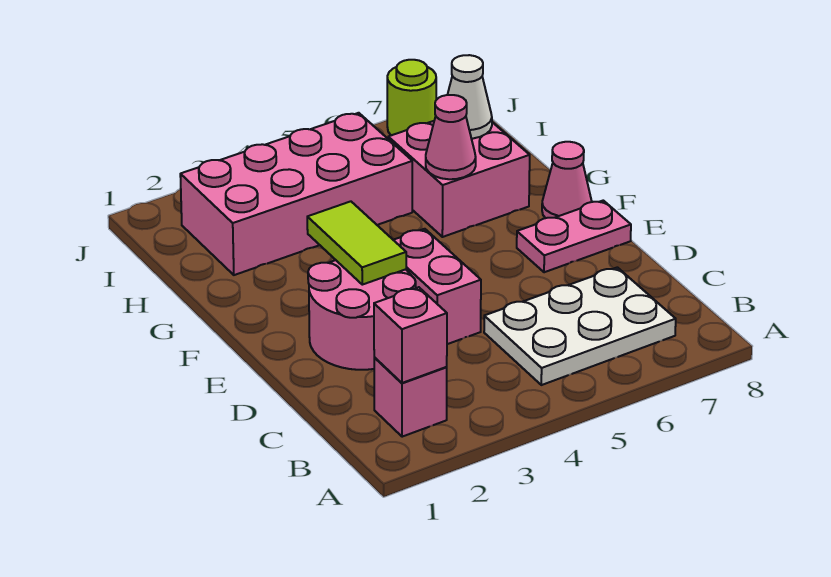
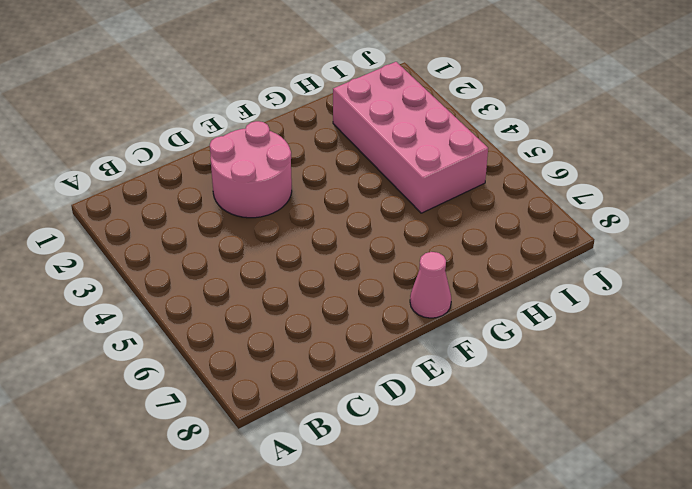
none -> pink 1x1 brick [374,358,447,437]
none -> white 2x3 plate [484,267,676,385]
none -> pink 1x2 brick [394,229,481,344]

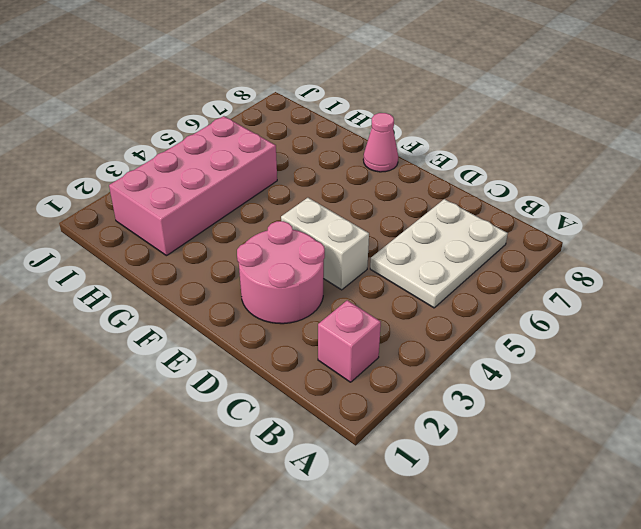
white 1x2 brick [281,198,369,290] -> pink 1x2 brick [394,229,481,344]
none -> pink 1x2 plate [517,201,631,272]
none -> pink 2x2 brick [388,121,530,237]
none -> lime 1x1 round brick [387,60,436,135]

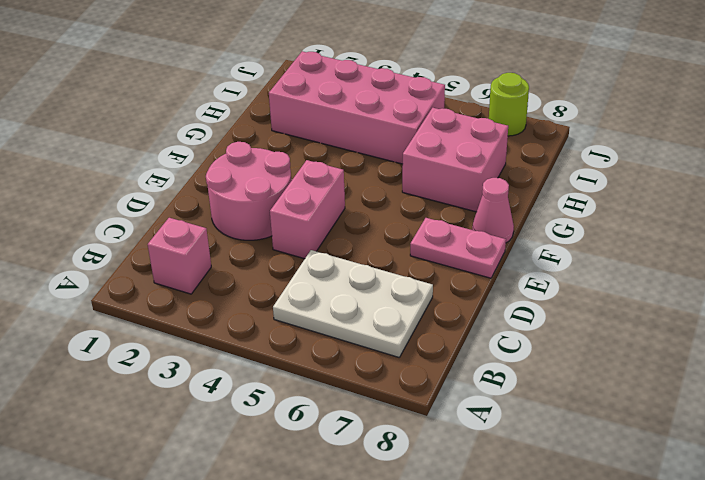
none -> pink 1x1 brick [374,287,447,383]
none -> lime 1x2 tile [307,201,406,285]
none -> pink 1x1 cone [426,95,476,179]

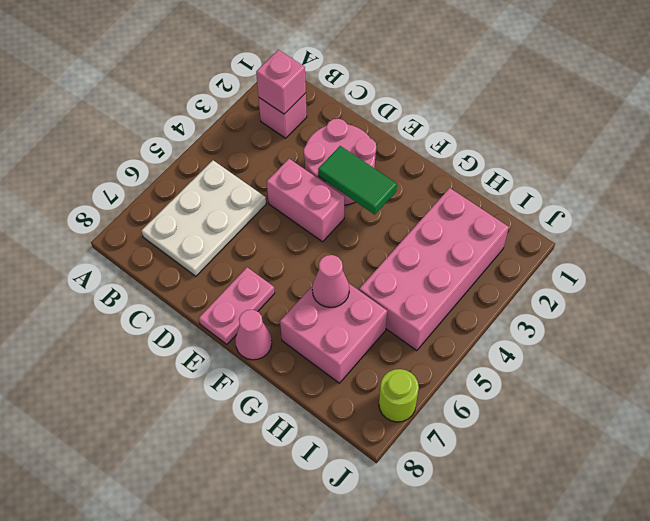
green 1x2 tile [318,146,397,215] -> lime 1x2 tile [307,201,406,285]
none -> white 1x1 cone [448,55,492,139]

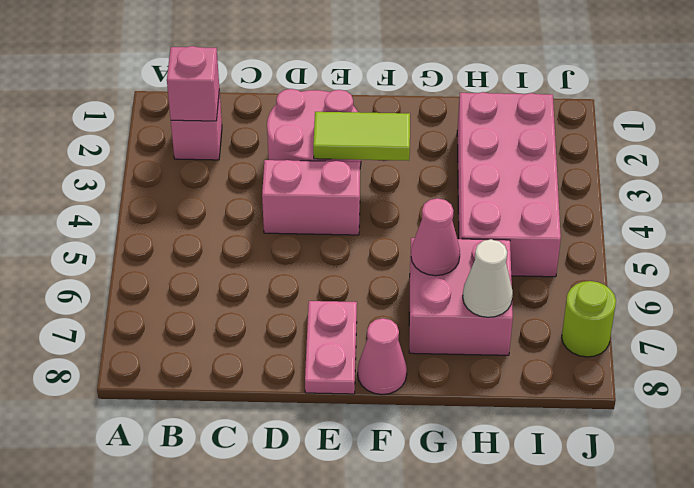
none -> white 2x3 plate [484,267,676,385]

